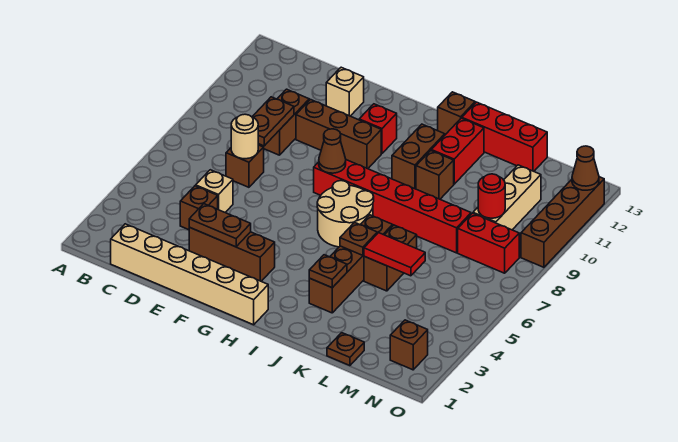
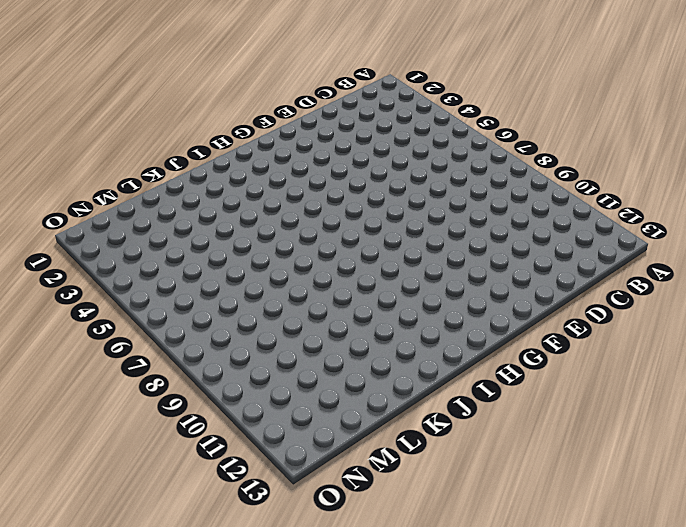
none -> tan 1x6 brick [111,224,268,325]
none -> brown 1x1 brick [180,186,218,230]
none -> tan 1x1 brick [196,170,233,212]
none -> brown 1x1 brick [226,145,264,187]

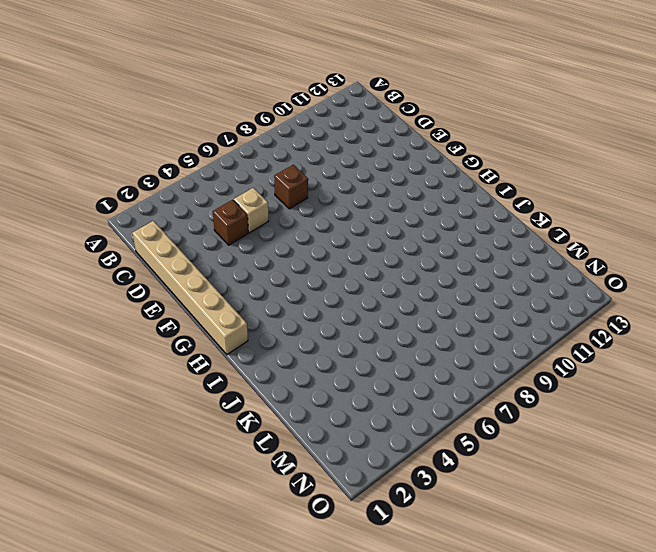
none -> brown 1x2 brick [258,89,309,155]
none -> brown 1x3 brick [189,227,275,281]
none -> brown 1x3 brick [296,100,381,169]
none -> tan 1x1 brick [326,67,364,116]

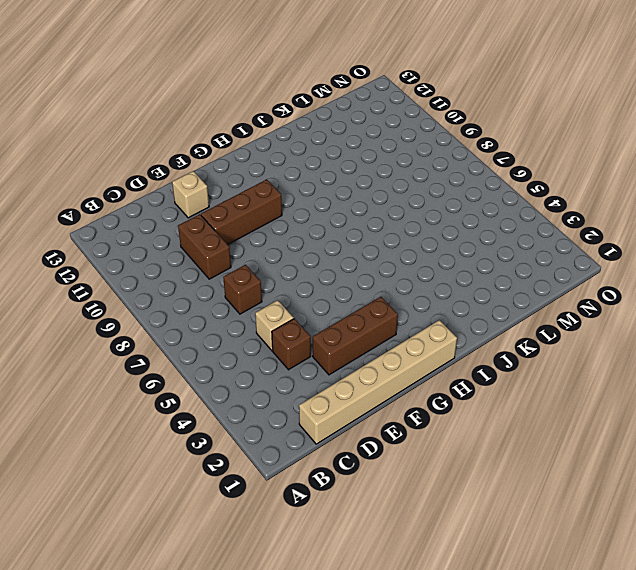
none -> red 1x6 brick [314,160,471,253]
none -> red 1x1 brick [359,104,397,154]
none -> tan 2x2 round brick [317,181,374,247]
none -> brown 1x2 brick [392,124,445,189]

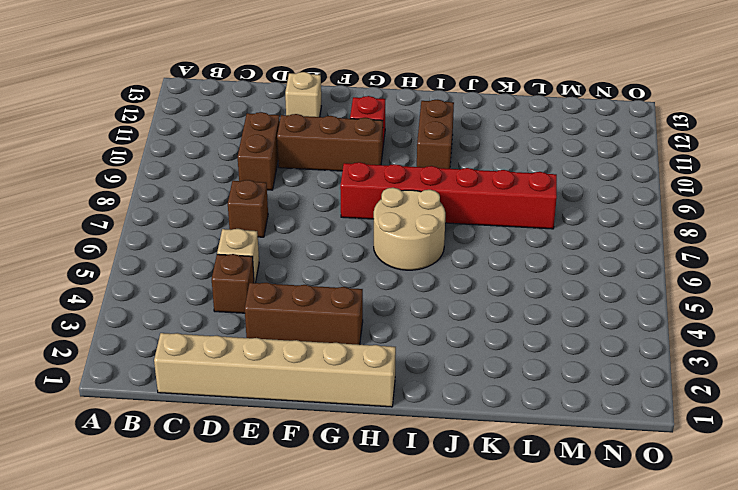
none -> brown 1x1 brick [437,92,475,135]
none -> brown 1x4 brick [309,215,393,313]
none -> brown 1x1 brick [416,151,454,199]
none -> red 1x2 brick [431,118,484,184]

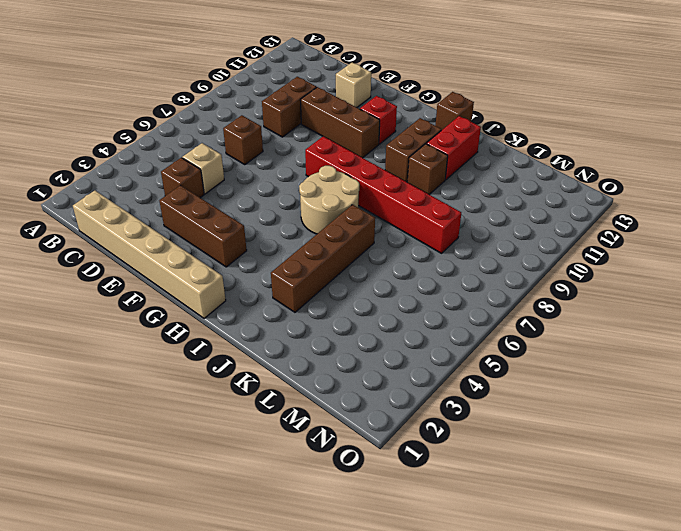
none -> red 1x3 brick [462,102,547,171]
none -> brown 1x2 brick [364,225,417,291]
none -> brown 1x1 plate [327,333,364,366]
none -> red 1x2 brick [458,213,519,273]

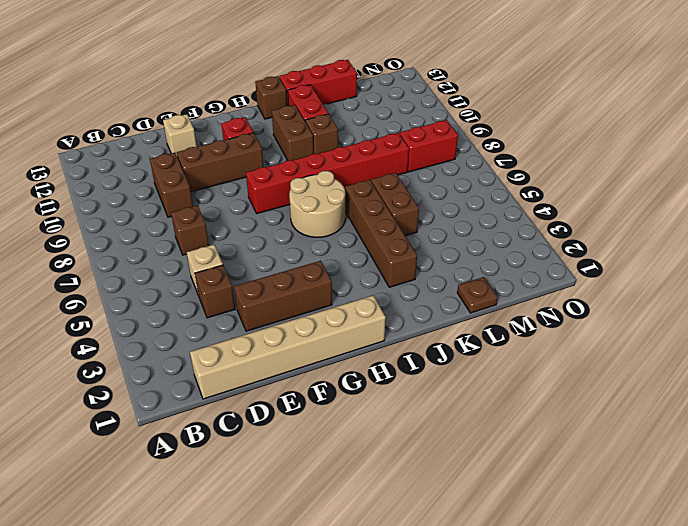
none -> tan 1x3 brick [473,165,541,230]
none -> brown 1x1 brick [390,320,428,370]
none -> brown 1x4 brick [521,177,604,267]
none -> tan 1x1 round brick [231,114,258,159]

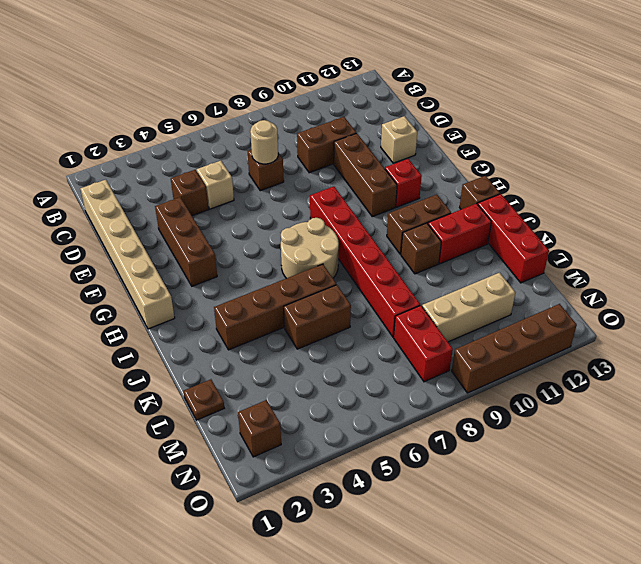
none -> brown 1x2 plate [252,97,294,146]
none -> brown 1x2 plate [189,204,251,247]
none -> brown 1x1 cone [319,129,346,173]
none -> brown 1x1 plate [309,255,347,288]

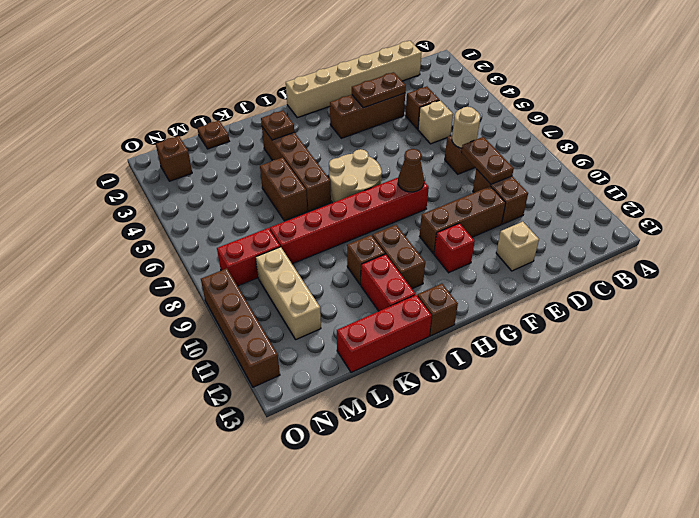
none -> brown 1x1 plate [340,223,377,255]
none -> red 1x2 tile [364,233,425,276]
none -> red 1x1 round brick [478,174,505,218]
none -> brown 1x1 cone [572,146,599,190]

